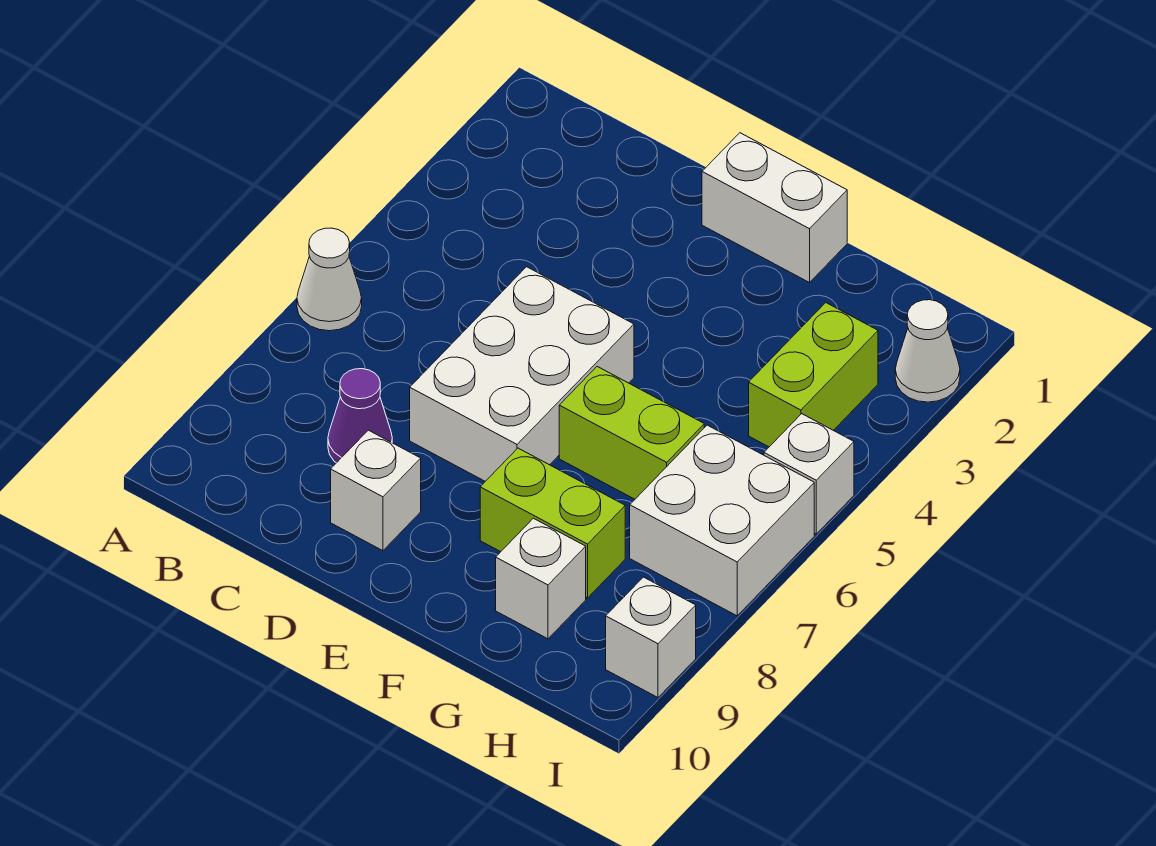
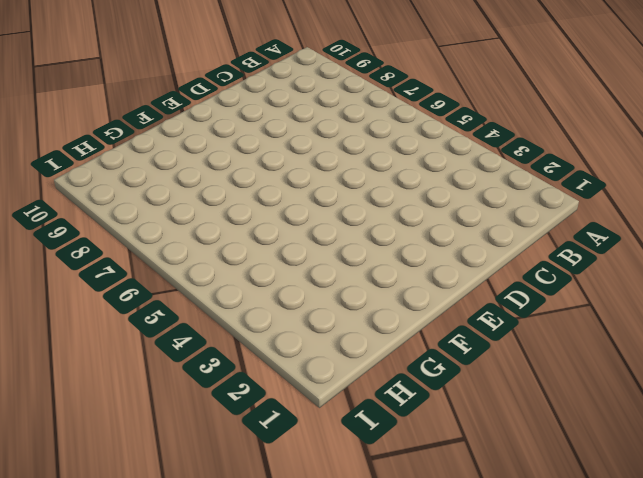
none -> white 1x1 cone [297,228,362,331]
none -> purple 1x1 cone [328,369,392,463]
none -> white 2x3 brick [410,267,634,481]

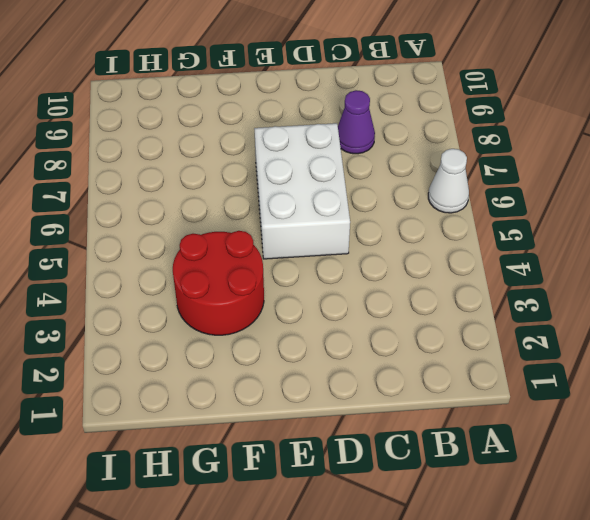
red 2x2 round brick [173,231,264,335] -> none
none -> white 1x1 brick [331,430,421,551]
none -> white 1x2 brick [702,133,847,283]
none -> lime 1x2 brick [559,367,704,499]

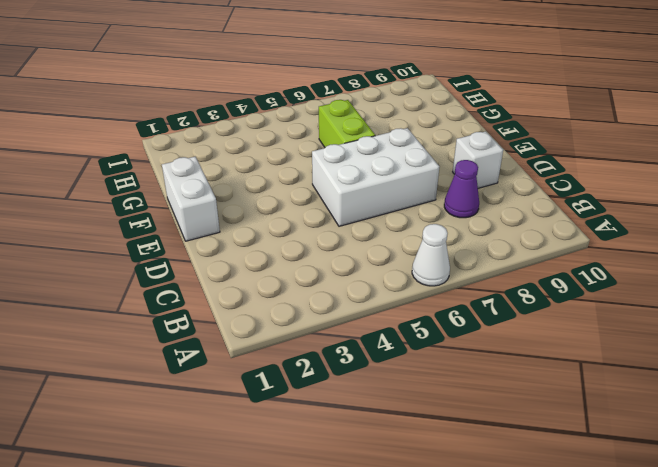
none -> lime 1x2 brick [480,448,625,598]
none -> white 1x1 brick [496,518,586,639]
none -> lime 1x2 brick [749,303,878,447]

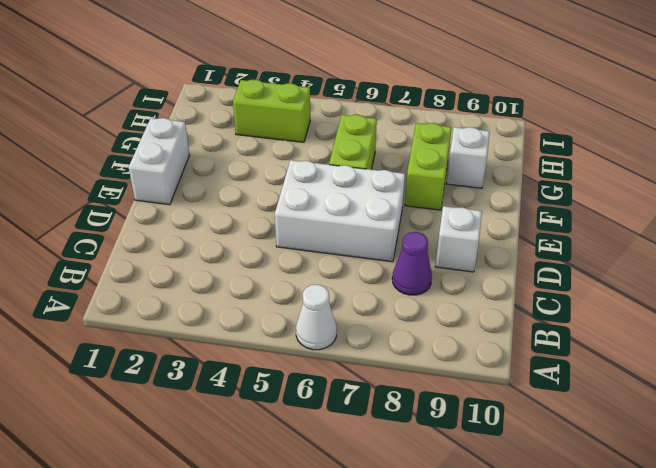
none -> white 2x2 brick [630,425,814,616]
none -> white 1x1 cone [895,300,960,402]
none -> white 1x1 brick [764,414,854,534]

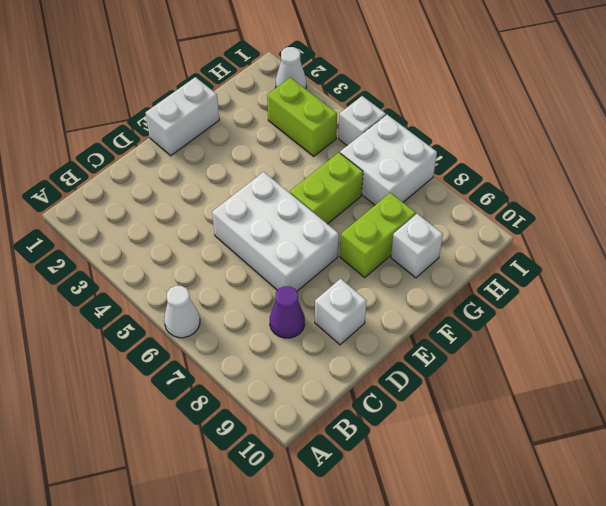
none -> white 1x1 brick [606,577,696,697]

